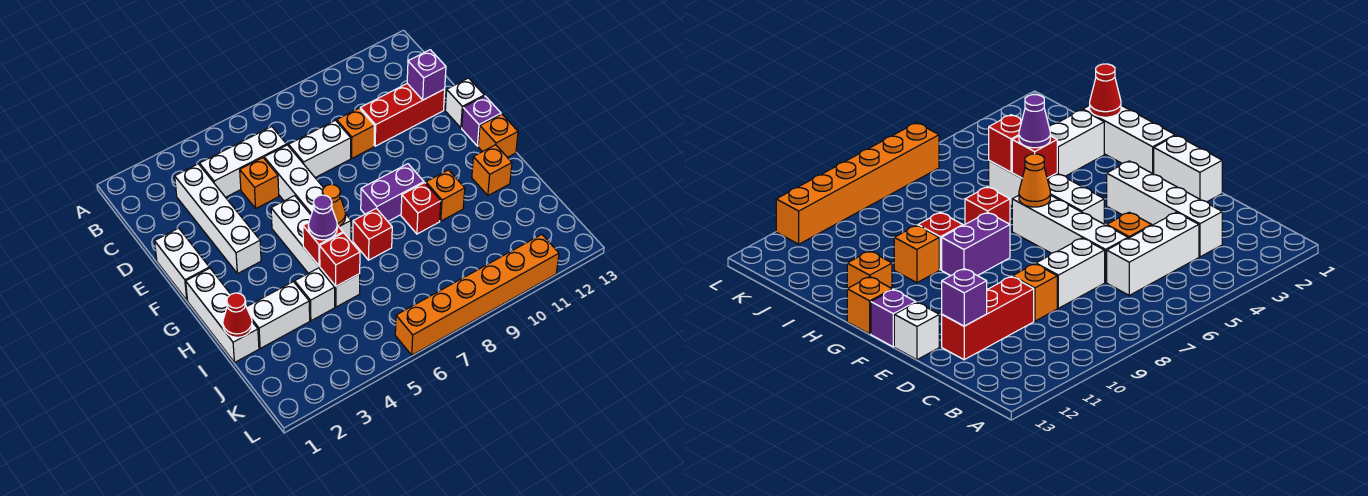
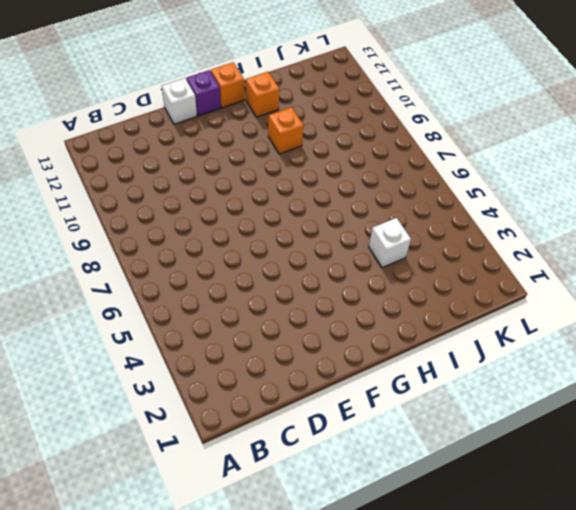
none -> white 1x4 brick [175,164,261,274]
none -> white 1x3 brick [200,127,287,197]
none -> orange 1x1 brick [240,158,279,208]

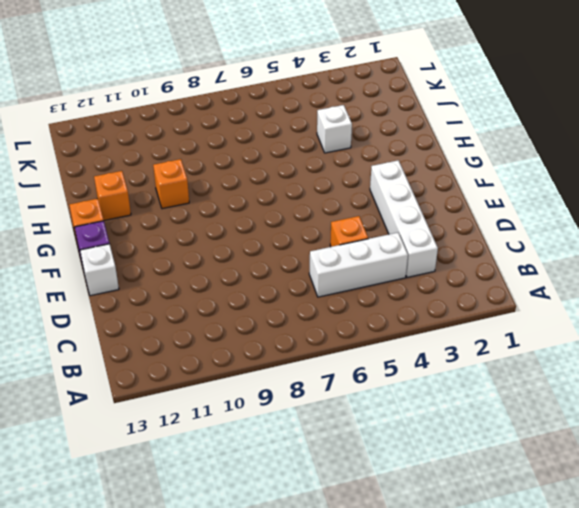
none -> white 1x4 brick [264,145,351,241]
none -> white 1x2 brick [289,120,351,178]
none -> orange 1x1 brick [337,108,374,158]

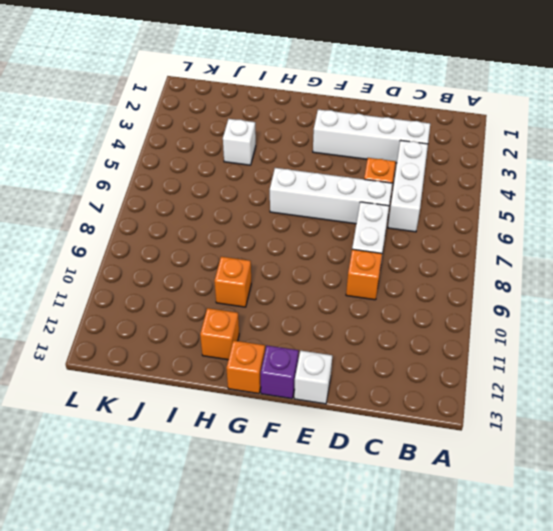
none -> red 1x3 brick [360,84,445,146]
none -> white 1x2 brick [155,228,209,300]
none -> white 1x4 brick [271,196,360,307]

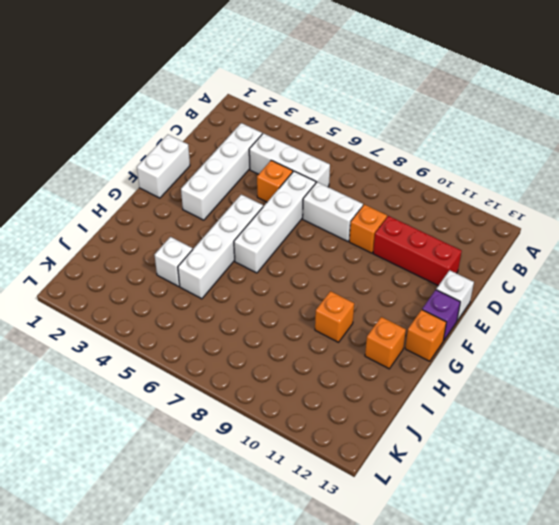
none -> white 1x3 brick [186,268,259,363]
none -> purple 1x2 brick [361,164,424,221]
none -> red 1x1 brick [353,208,392,260]

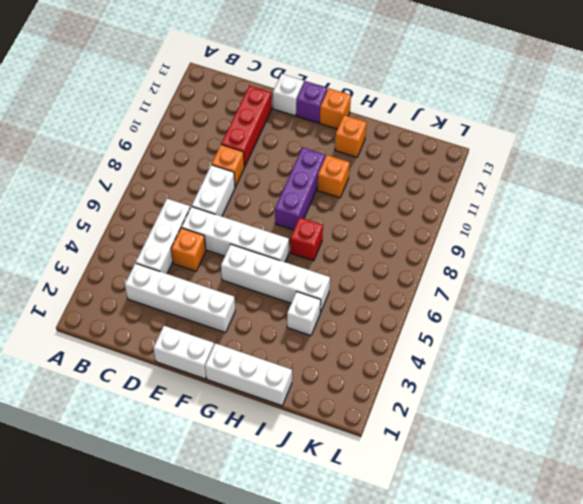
purple 1x3 brick [275,147,325,230] -> purple 1x2 brick [361,164,424,221]
none -> red 1x1 brick [401,183,441,234]
none -> white 1x2 brick [247,282,310,348]
none -> orange 1x6 brick [395,234,559,355]

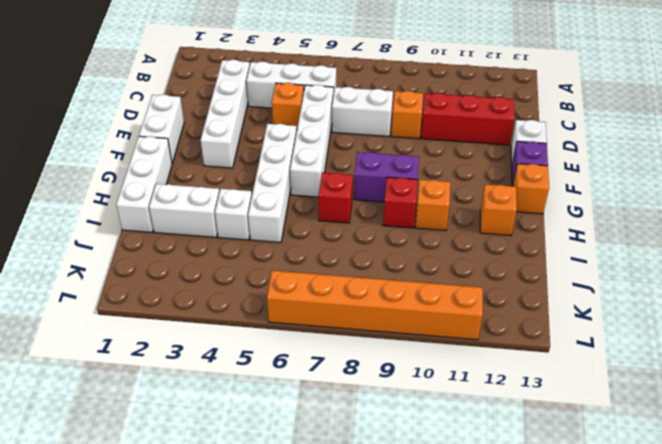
none -> purple 1x1 brick [407,50,446,100]
none -> orange 1x1 cone [322,184,346,226]
none -> red 1x1 brick [303,222,343,266]

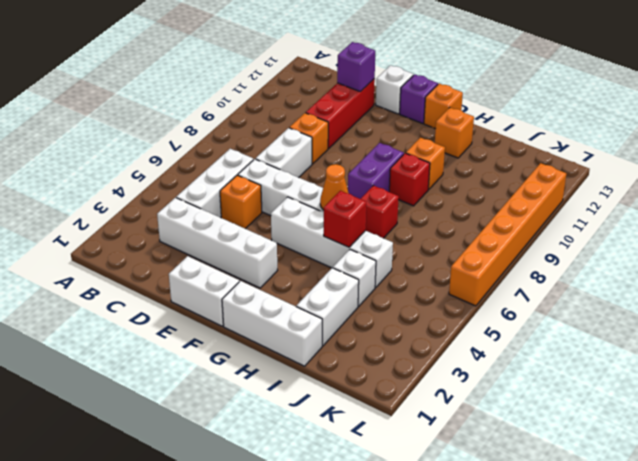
none -> red 1x1 cone [223,293,252,337]
none -> red 1x1 brick [320,233,360,286]
none -> purple 1x1 cone [308,195,337,240]

